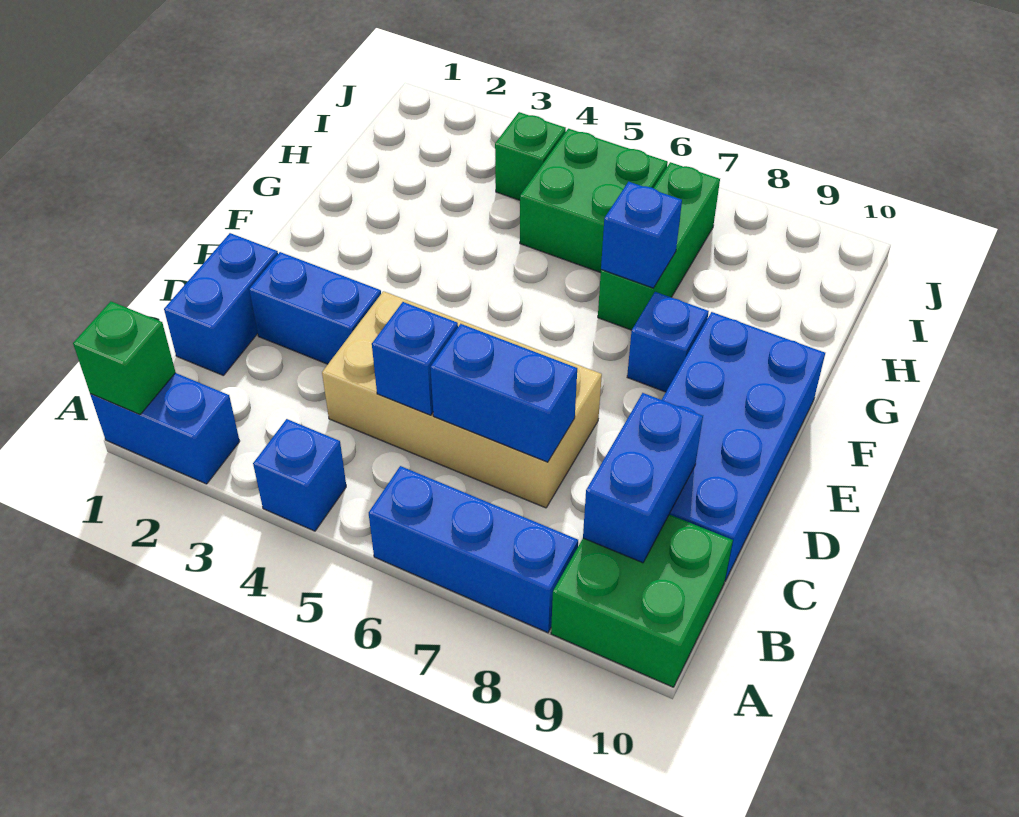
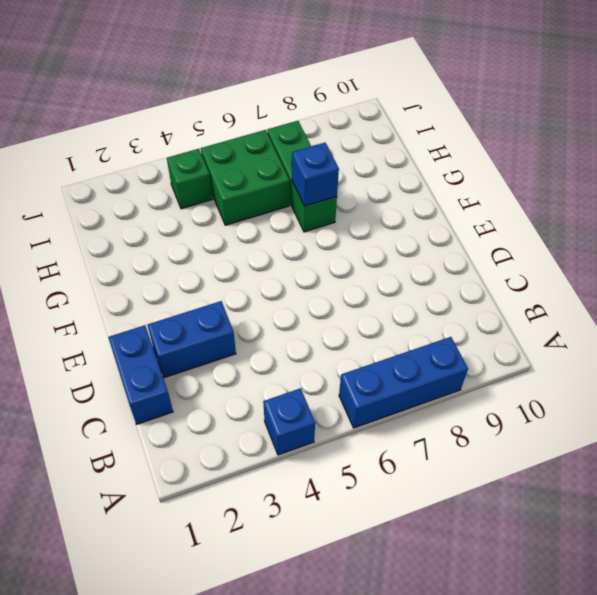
none -> blue 1x2 brick [90,373,240,484]
none -> green 2x2 brick [551,515,733,687]
none -> tan 2x4 brick [322,291,602,508]

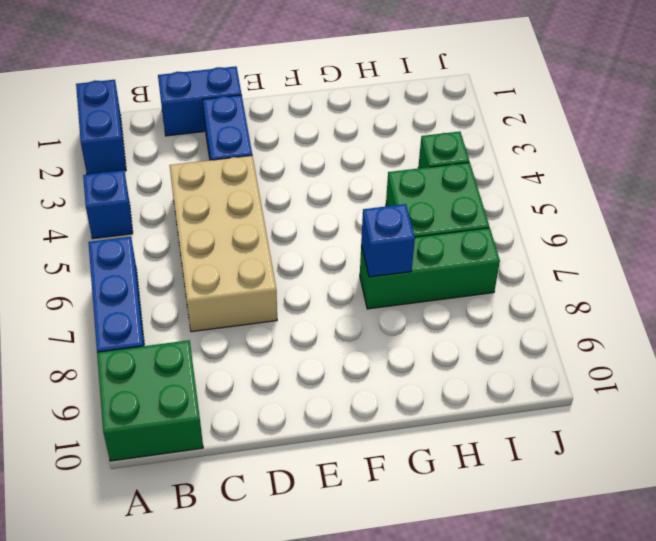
none -> blue 2x4 brick [662,312,825,581]
none -> blue 1x1 brick [627,292,709,392]
none -> green 1x1 brick [73,301,176,415]

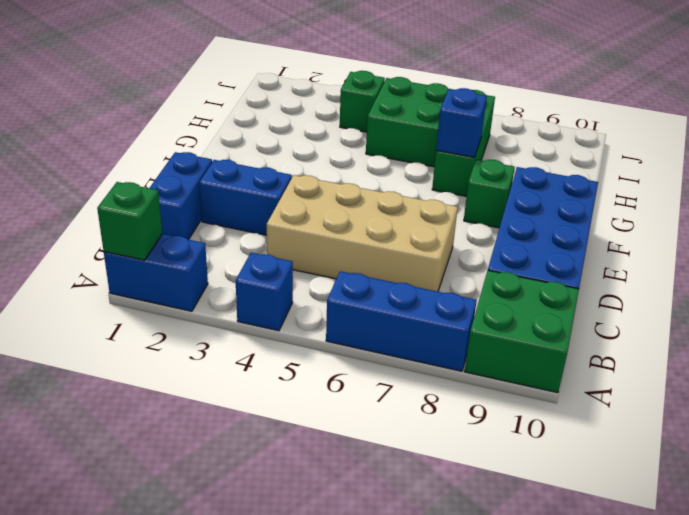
green 1x1 brick [464,160,515,228] -> blue 1x1 brick [627,292,709,392]
none -> blue 1x2 brick [583,393,703,563]
none -> blue 1x1 brick [372,302,458,415]
none -> blue 1x2 brick [430,324,577,462]

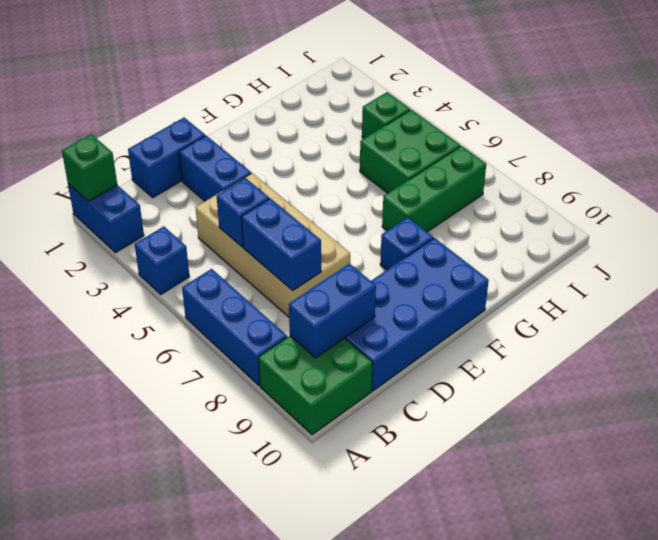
none -> blue 1x1 brick [601,182,682,288]

